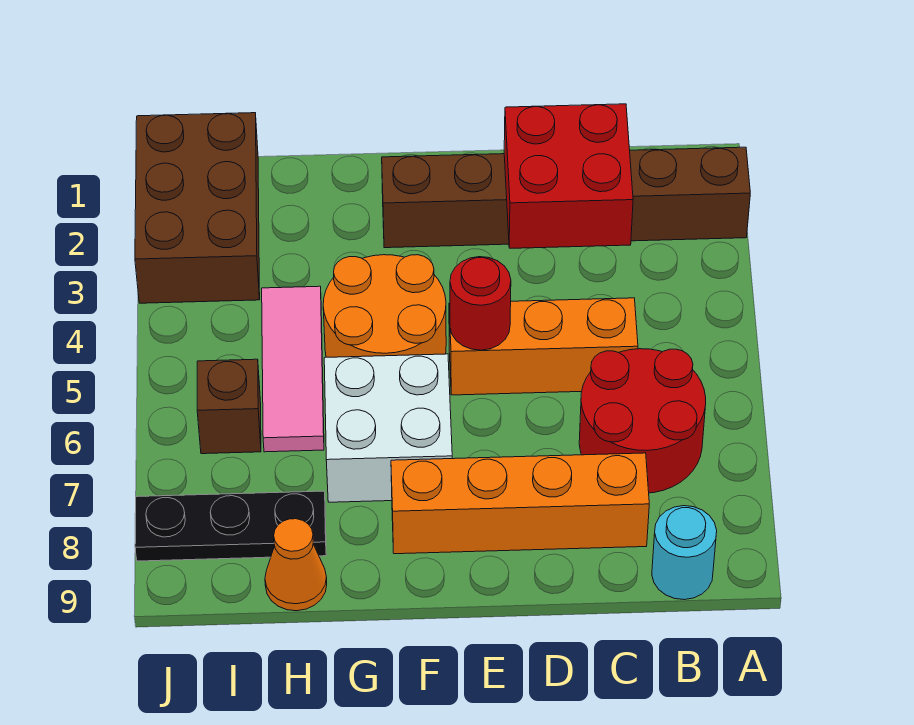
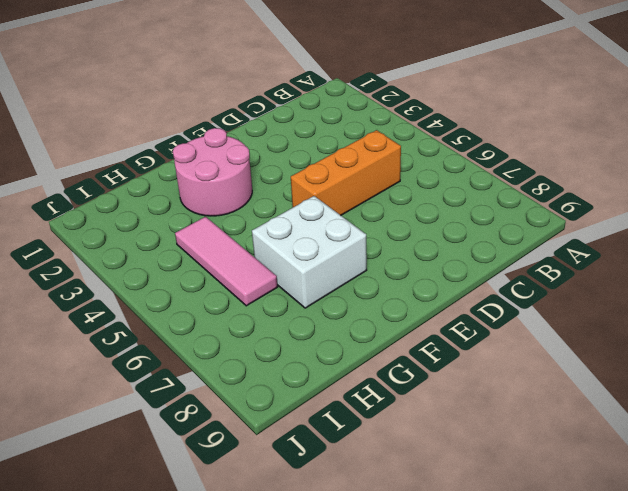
pink 2x2 round brick [173,128,252,216] -> brown 1x6 brick [382,147,750,248]
none -> red 2x2 round brick [579,349,706,493]
none -> cyan 1x1 round brick [652,506,717,600]
none -> orange 1x4 brick [391,453,649,554]

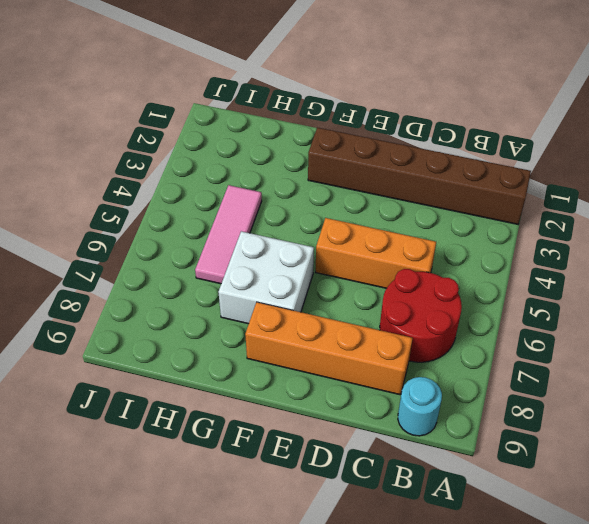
none -> orange 2x2 round brick [323,255,446,357]
none -> black 1x3 plate [135,491,326,561]
none -> orange 1x1 cone [265,519,327,611]

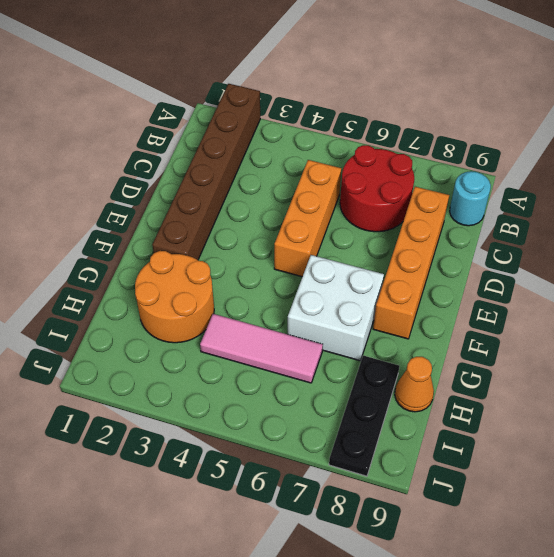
orange 2x2 round brick [135,251,214,343] -> orange 2x2 round brick moved to [323,255,446,357]
none -> brown 2x3 brick [135,113,260,303]
none -> brown 1x1 brick [197,359,261,454]
none -> red 2x2 brick [504,104,633,248]

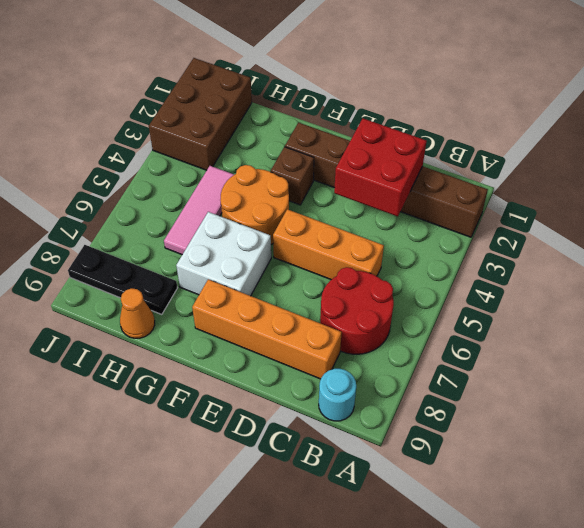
brown 1x1 brick [271,147,314,205] -> brown 1x1 brick moved to [197,359,261,454]
none -> red 1x1 round brick [450,257,511,350]

